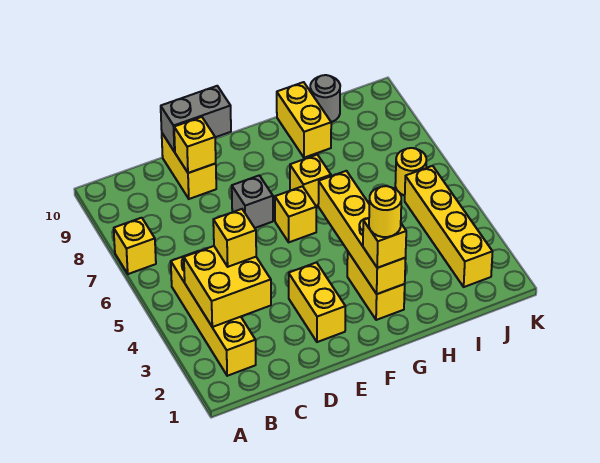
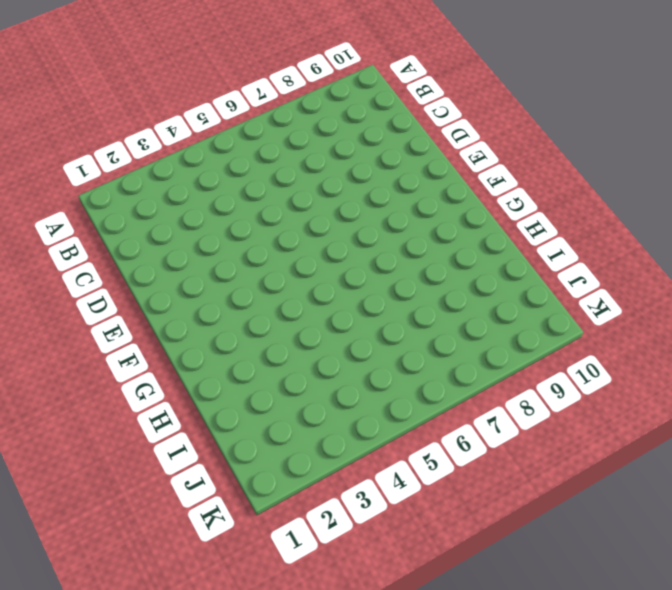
none -> yellow 1x1 brick [114,218,156,274]
none -> yellow 1x4 brick [171,251,256,376]
none -> yellow 1x2 brick [162,134,216,199]

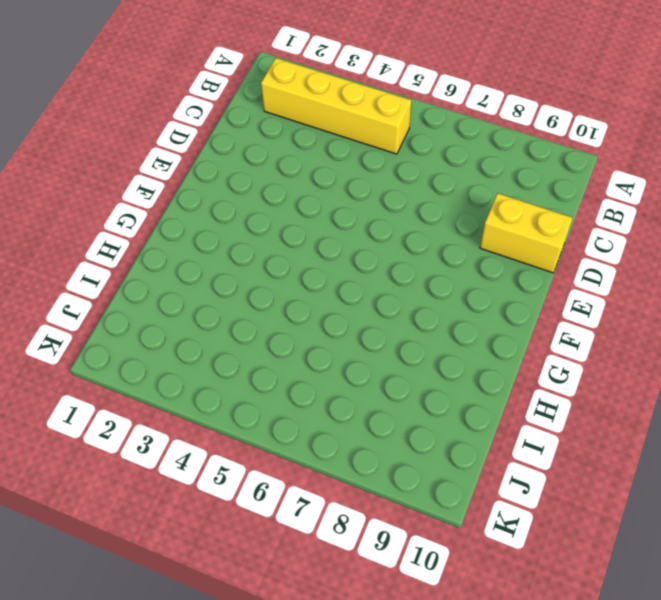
none -> yellow 1x1 brick [114,218,156,274]
none -> yellow 1x2 brick [289,262,345,342]
none -> grey 1x1 brick [232,175,273,228]

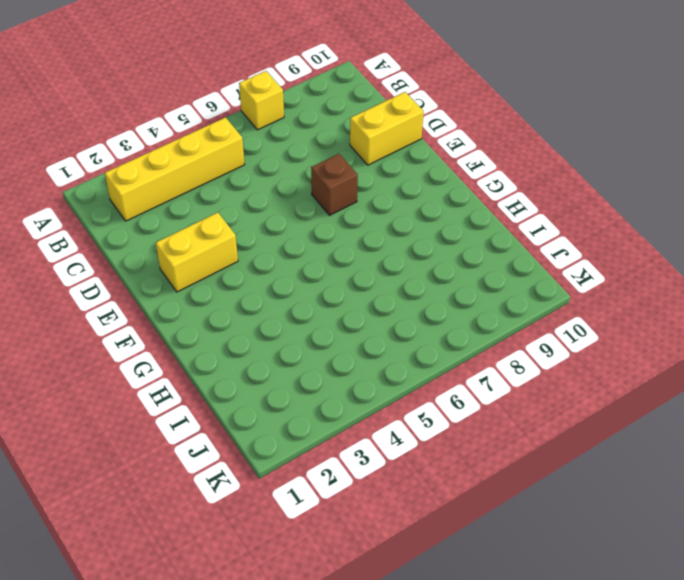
brown 1x1 brick [311,154,358,215] -> grey 1x1 brick [232,175,273,228]
none -> yellow 1x1 brick [275,186,316,242]
none -> yellow 1x2 brick [347,252,405,320]
none -> yellow 1x1 brick [290,155,331,206]

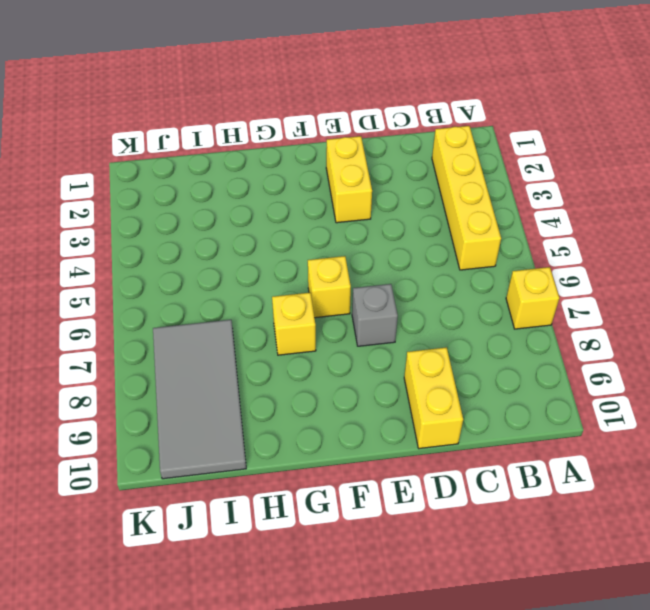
grey 2x4 tile [153,320,246,479] -> grey 1x1 round brick [310,75,340,122]
none -> yellow 1x2 brick [347,252,405,320]
none -> yellow 1x2 brick [277,82,331,158]
none -> yellow 1x4 brick [405,166,493,287]

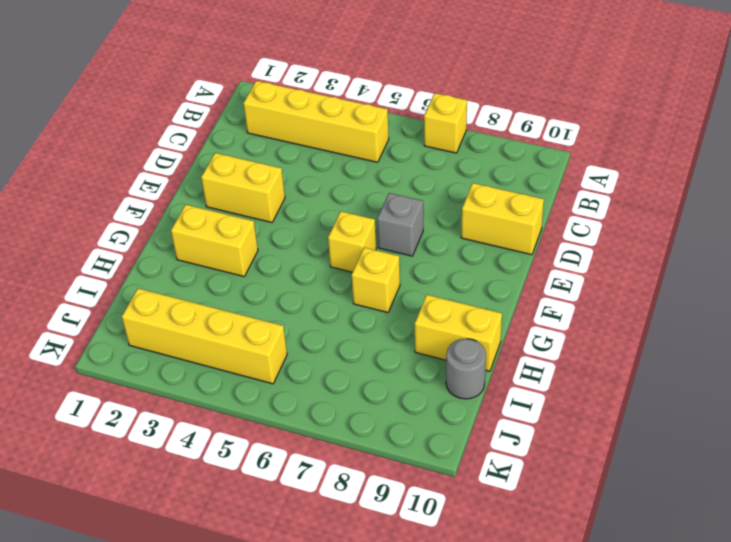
none -> yellow 1x1 round brick [395,148,426,196]
none -> yellow 2x2 brick [184,246,271,327]
none -> yellow 1x1 brick [174,117,216,173]

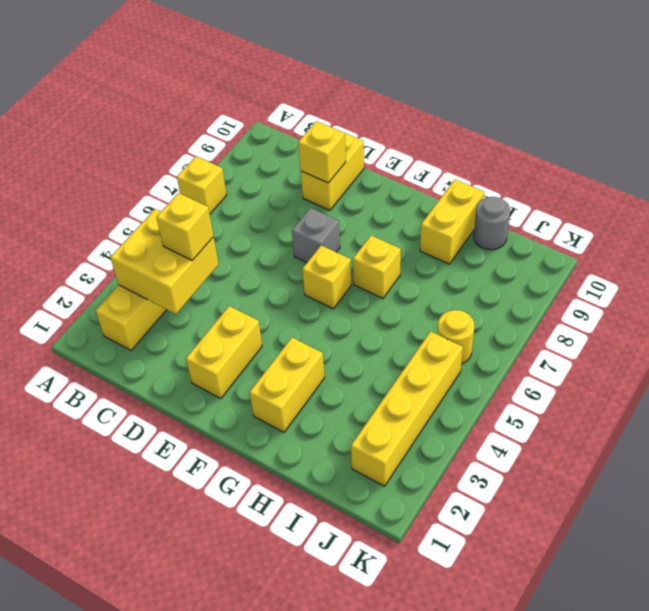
none -> grey 1x2 brick [161,86,231,152]
none -> yellow 1x4 brick [318,171,406,294]
none -> yellow 1x1 brick [363,218,406,268]

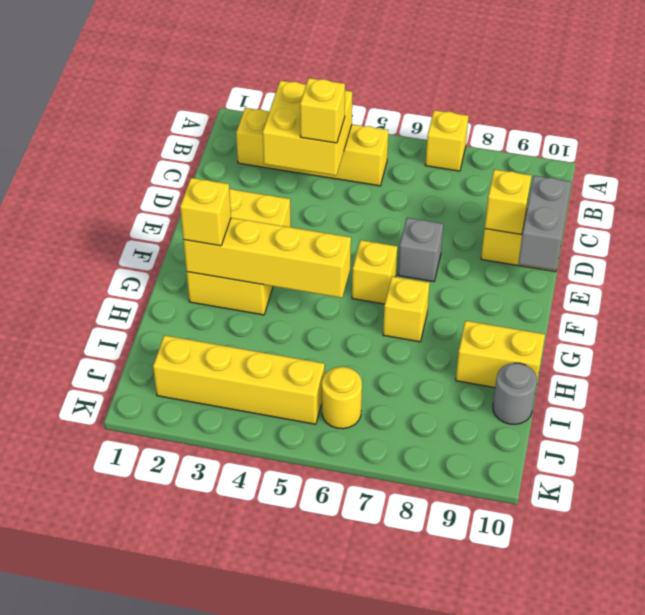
none -> yellow 1x1 round brick [369,186,401,237]

